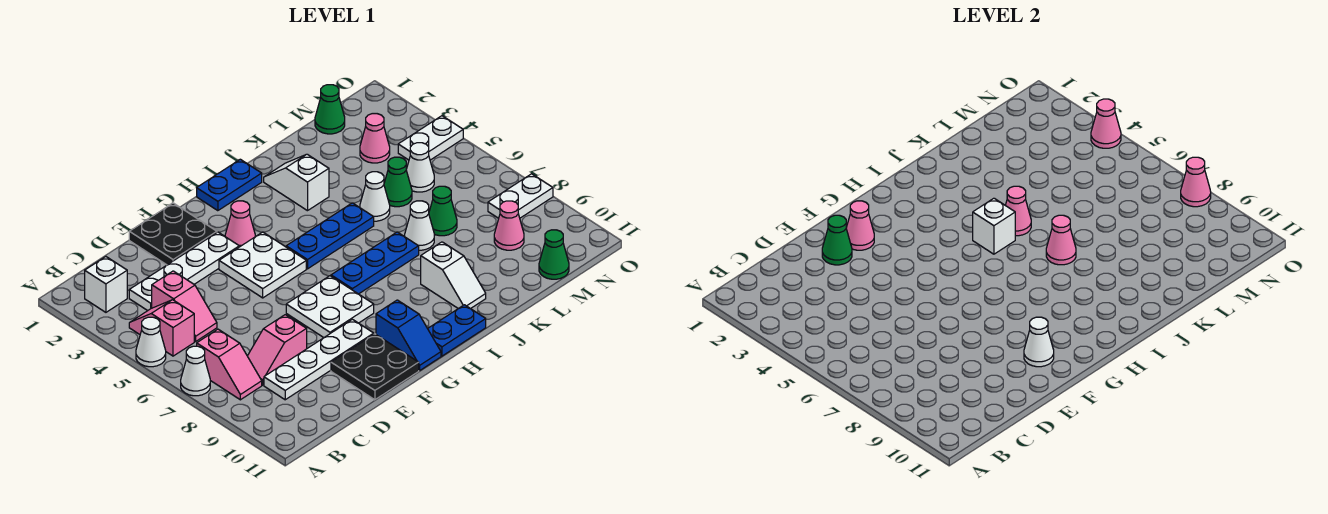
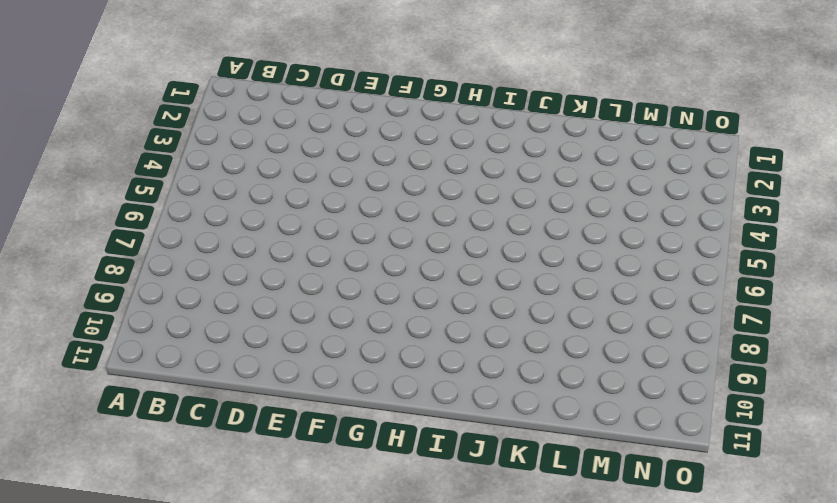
none -> white 1x1 cone [136,317,166,367]
none -> white 1x1 cone [181,346,210,396]
none -> white 1x1 brick [85,257,127,312]
none -> pink 1x2 slope [129,300,194,356]

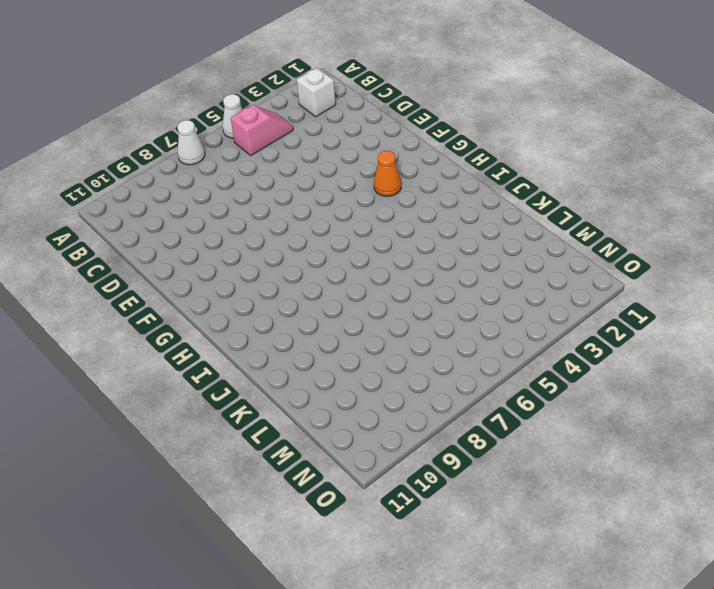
orange 1x1 cone [374,151,401,196] -> pink 1x1 cone [225,201,255,247]
none -> pink 1x2 slope [197,329,262,400]
none -> white 1x4 plate [129,232,239,311]
none -> pink 1x2 slope [152,271,217,342]
none -> pink 1x2 slope [248,315,307,385]

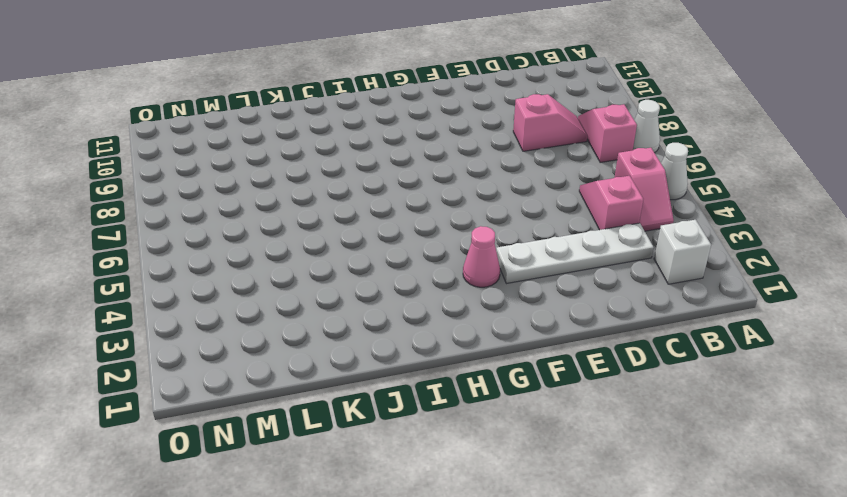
none -> white 1x4 plate [264,319,374,400]
none -> black 2x2 plate [129,203,217,265]
none -> black 2x2 plate [331,334,419,400]
none -> white 2x2 plate [219,232,306,298]

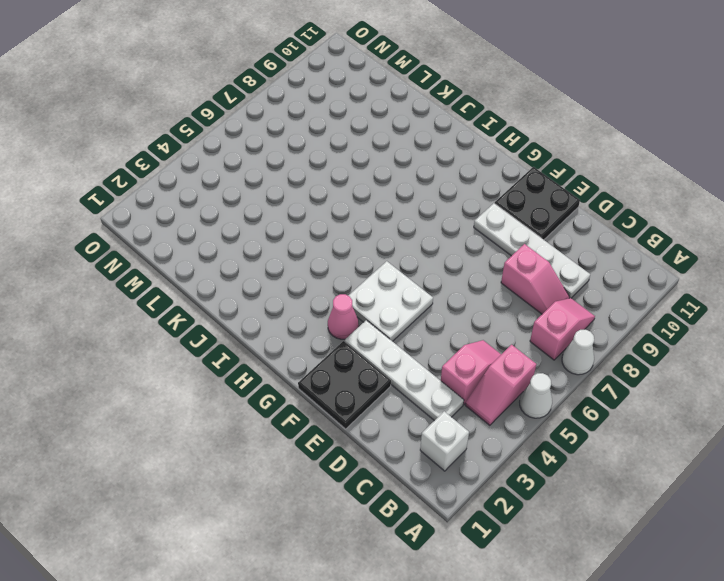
none -> white 2x2 plate [286,276,374,338]
none -> blue 1x2 slope [376,300,441,371]
none -> blue 1x2 plate [197,159,262,211]
none -> blue 1x3 plate [286,203,374,269]

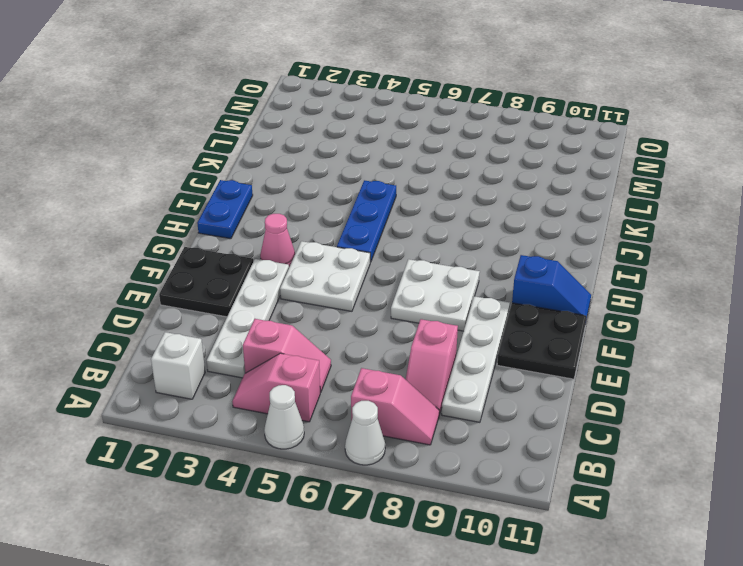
none -> blue 1x3 plate [331,232,419,294]
none -> blue 1x2 plate [428,305,486,356]
none -> white 1x2 slope [264,154,329,211]
none -> white 1x2 slope [421,242,486,309]

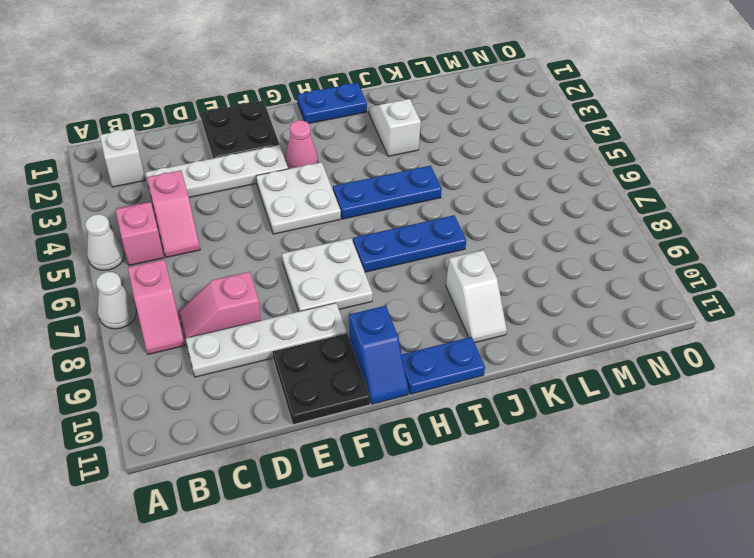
none -> white 1x1 cone [360,172,390,221]
none -> white 1x1 cone [405,201,434,250]
none -> green 1x1 cone [384,157,412,207]
none -> green 1x1 cone [429,186,457,236]

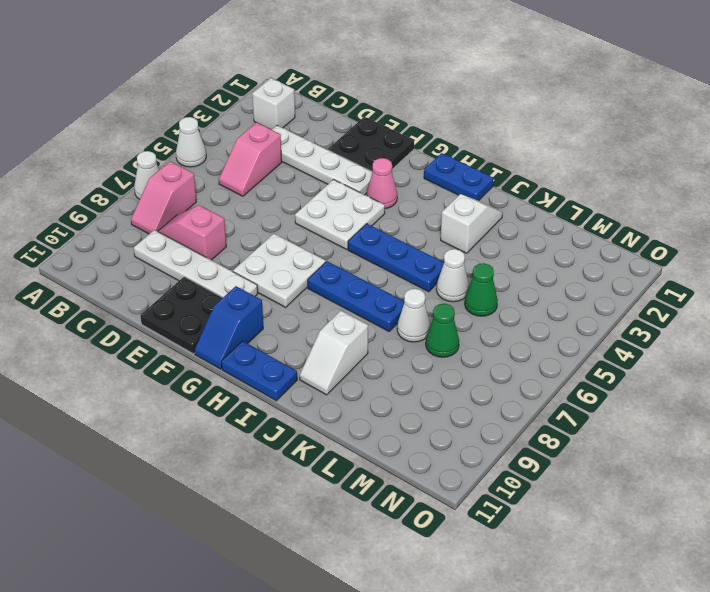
none -> pink 1x2 slope [129,300,194,356]
none -> green 1x1 cone [315,85,345,134]
none -> pink 1x1 cone [360,114,390,163]
none -> white 1x1 cone [406,143,434,192]

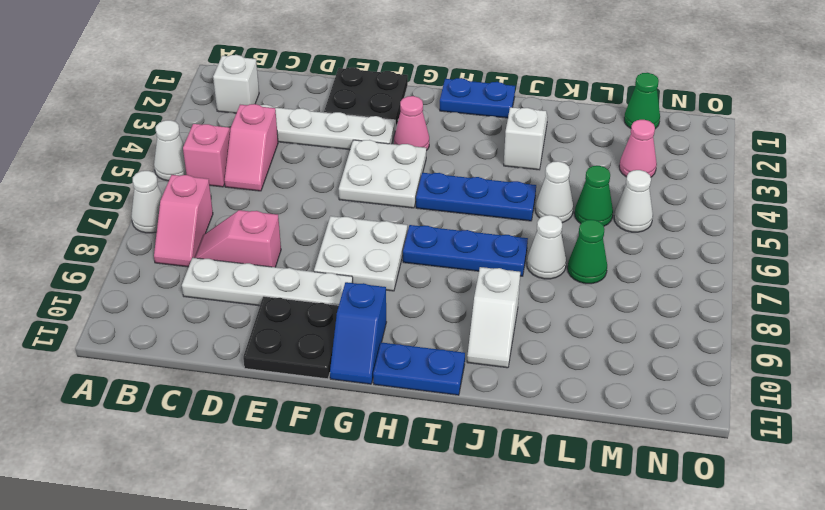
none -> pink 1x1 cone [494,201,524,250]
none -> green 1x1 cone [539,230,569,279]
none -> white 1x2 plate [398,116,463,160]
none -> white 1x2 plate [488,174,553,218]

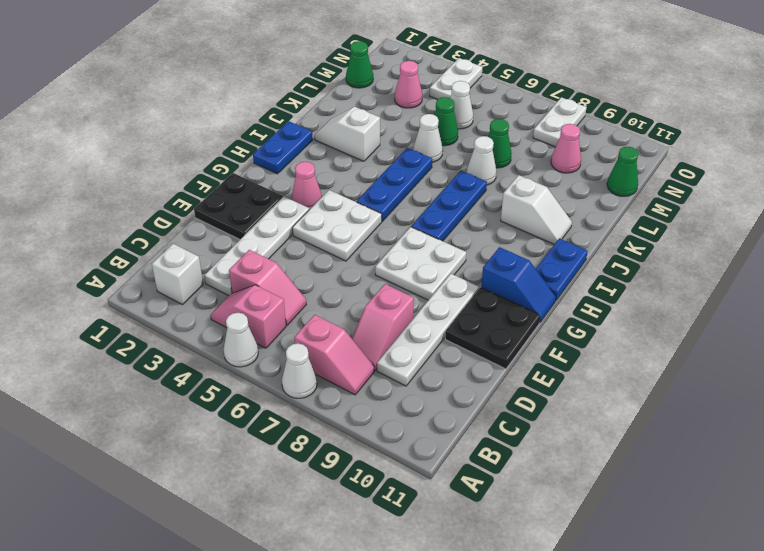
none -> green 1x1 cone [822,215,852,265]
none -> pink 1x1 cone [846,201,874,250]
none -> white 1x1 cone [1024,317,1054,367]
none -> white 1x1 brick [973,198,1015,254]

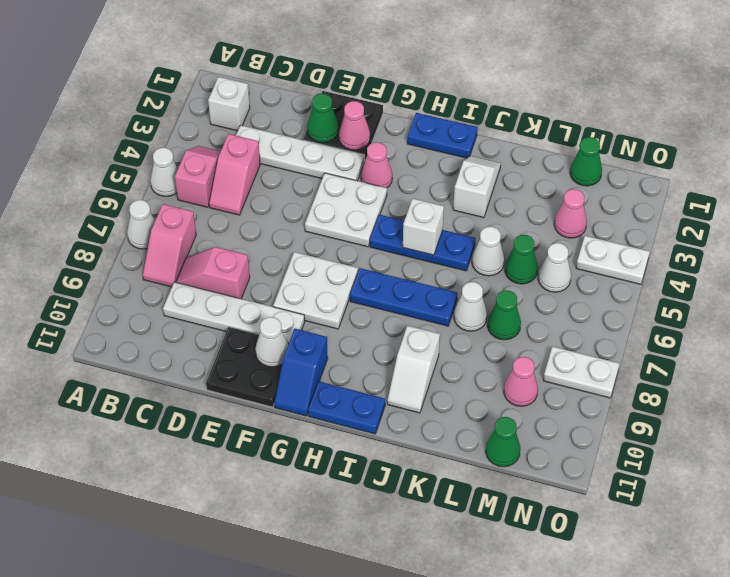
none -> pink 1x1 cone [1005,186,1031,236]
none -> pink 1x1 cone [1046,215,1076,265]
none -> pink 1x1 cone [1091,99,1121,148]
none -> pink 1x1 cone [1181,157,1211,207]

